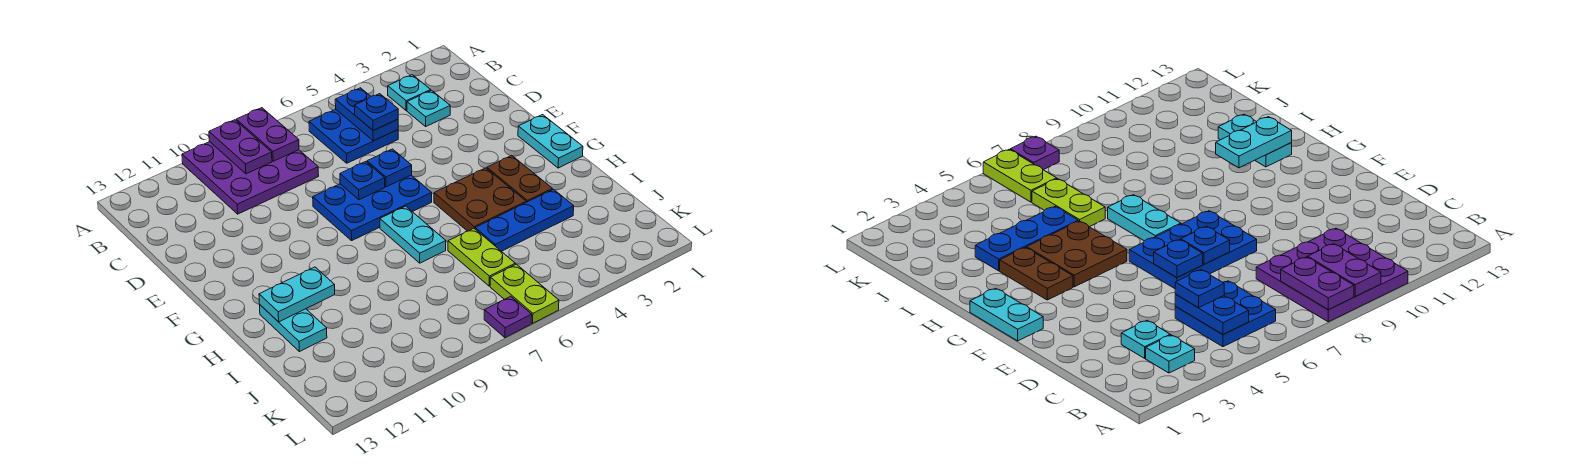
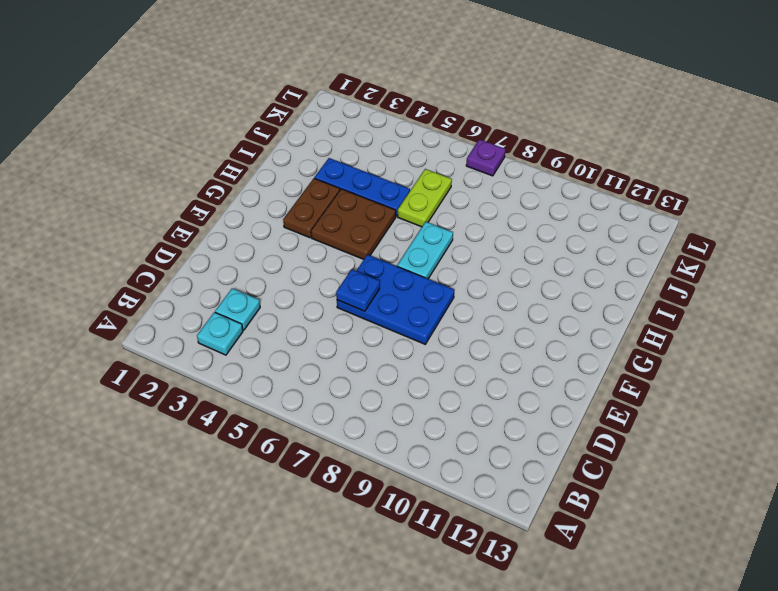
none -> purple 3x3 plate [182,142,319,214]
none -> blue 2x2 plate [309,109,398,163]
none -> cyan 1x2 plate [518,115,583,168]

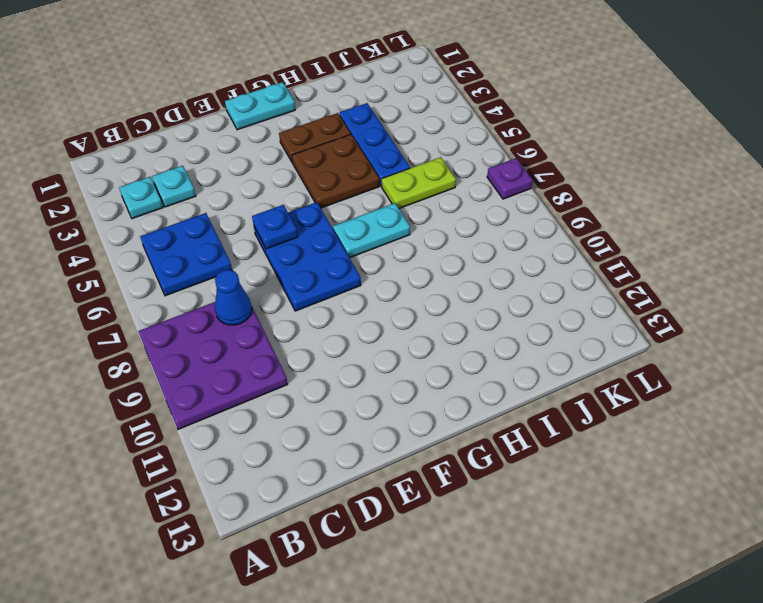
blue 1x1 cone [215,270,252,325] -> none
none -> cyan 1x2 plate [260,305,327,352]
none -> lime 1x2 plate [490,264,559,323]
none -> purple 1x2 plate [236,108,299,161]

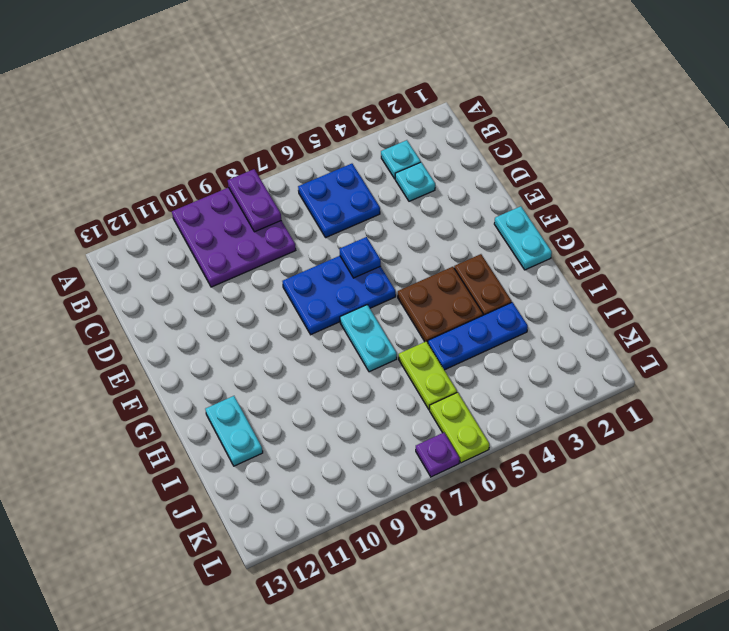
none -> purple 1x2 plate [209,120,272,174]
none -> blue 1x2 plate [335,88,398,141]
none -> blue 1x1 plate [340,162,385,200]

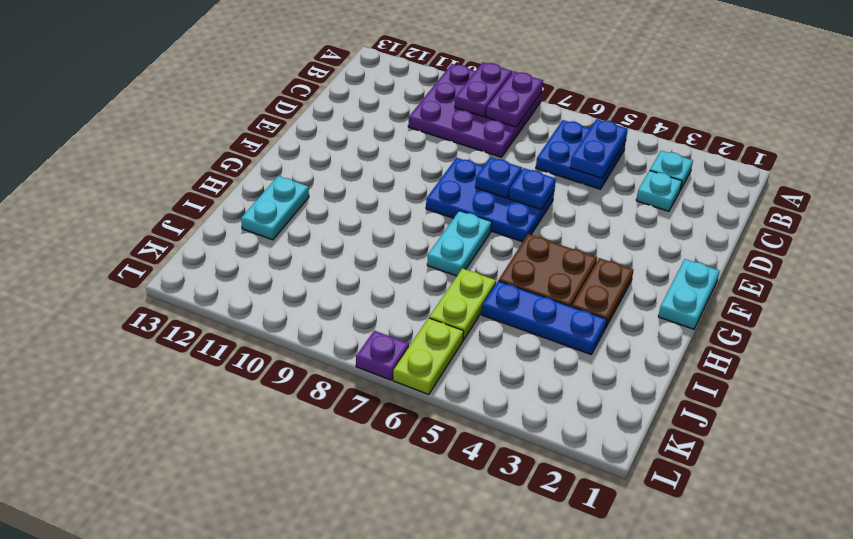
none -> cyan 1x2 plate [259,267,335,322]
none -> blue 1x1 plate [355,94,398,131]

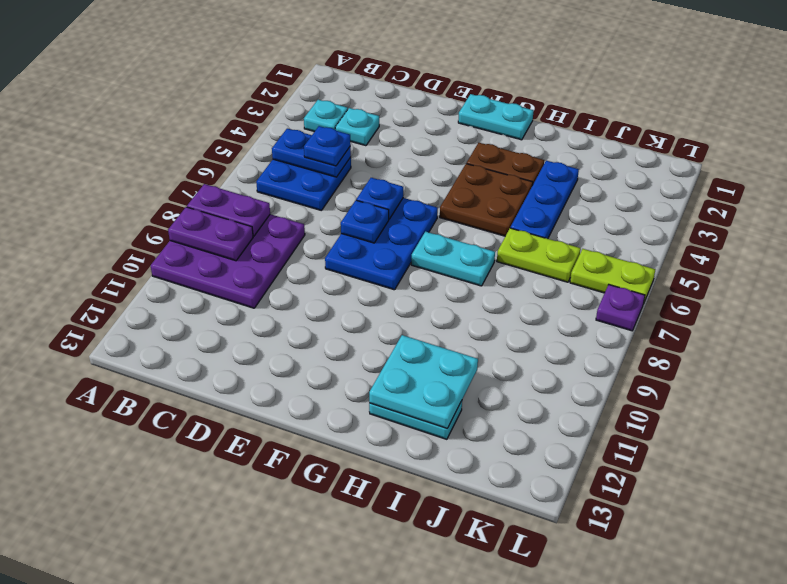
cyan 2x2 plate [369,335,478,428] -> cyan 1x2 plate [259,267,335,322]

